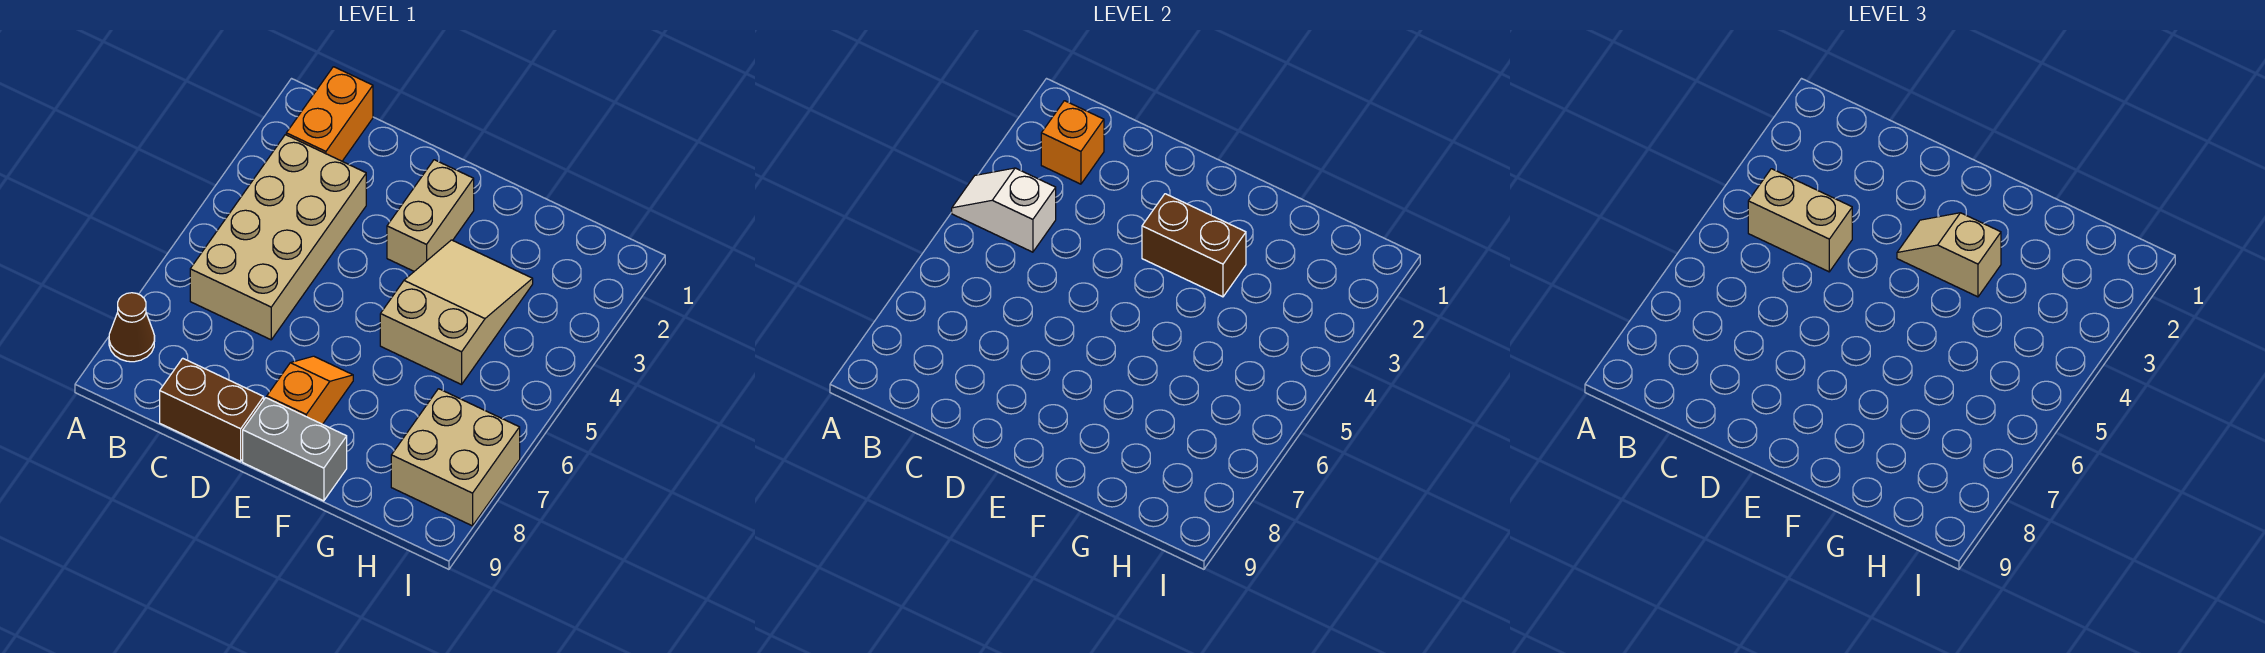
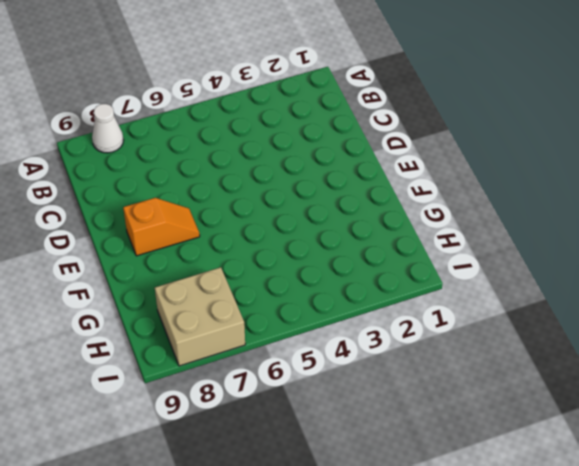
white 1x1 cone [92,104,124,153] -> brown 1x1 cone [109,293,155,362]
none -> orange 1x2 brick [286,67,373,161]
none -> tan 2x4 brick [190,135,366,340]
none -> brown 1x2 brick [160,358,264,461]

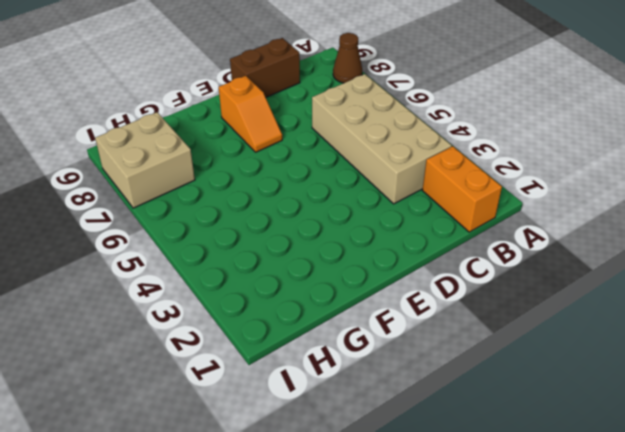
none -> tan 1x2 brick [387,160,474,271]
none -> grey 1x2 brick [243,398,347,501]
none -> tan 2x3 slope [380,240,533,385]

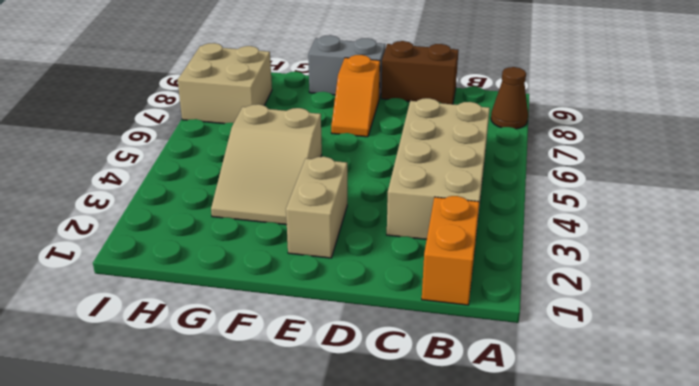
none -> white 1x2 slope [952,168,1056,252]
none -> orange 1x1 brick [1041,101,1104,184]
none -> brown 1x2 brick [1142,194,1246,297]

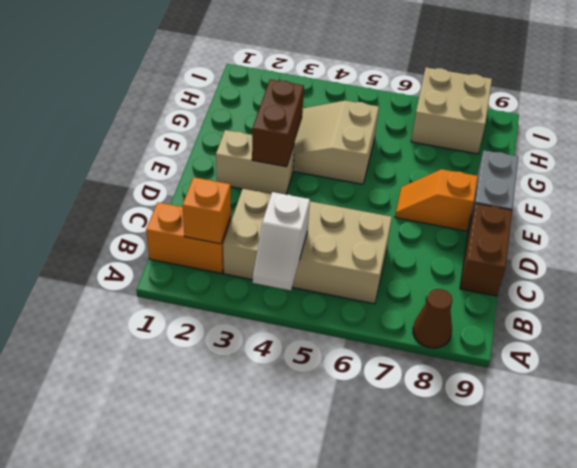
none -> tan 1x2 brick [1748,169,1852,272]
none -> tan 1x2 slope [1897,213,2001,297]

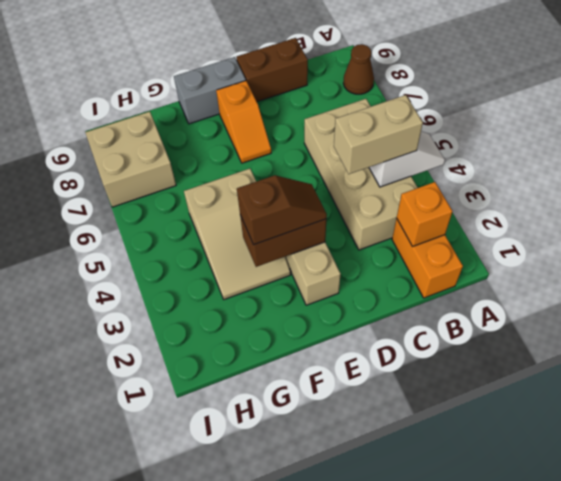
brown 1x2 slope [237,175,327,245] -> tan 1x2 slope [1897,213,2001,297]

